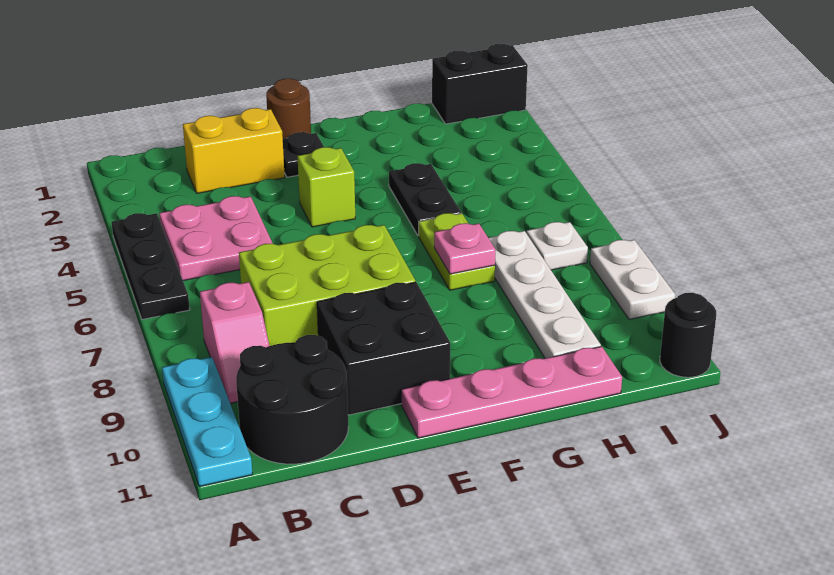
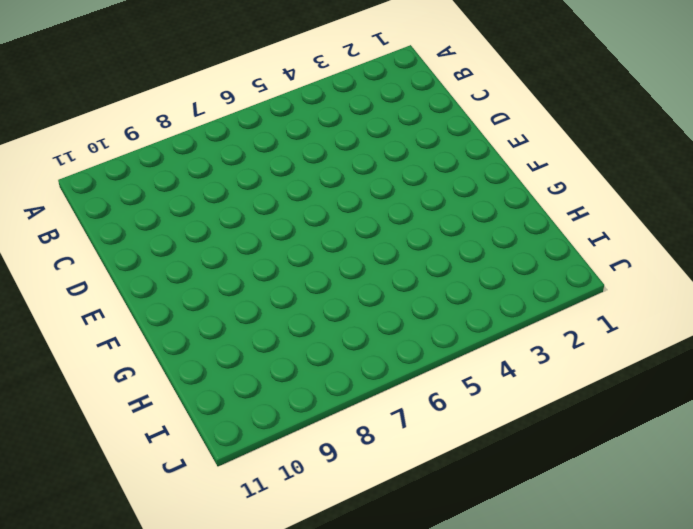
none -> black 1x3 plate [112,213,190,319]
none -> cyan 1x3 plate [162,357,252,486]
none -> pink 2x2 plate [159,196,273,281]

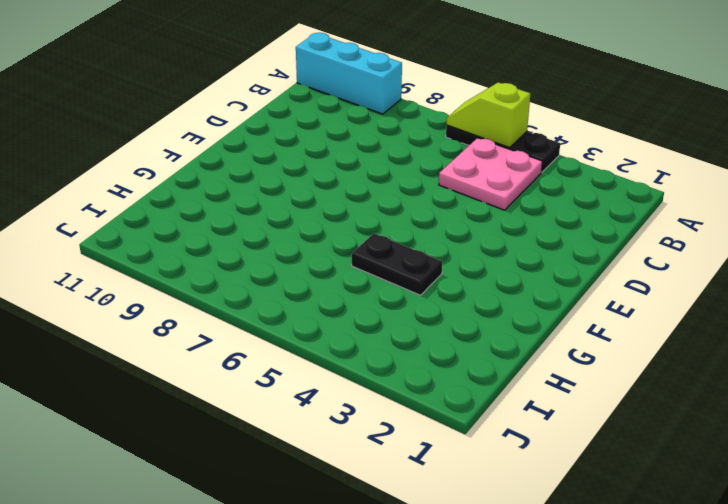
lime 1x2 slope [446,82,530,148] -> none
cyan 1x3 brick [296,33,402,114] -> cyan 1x3 plate [162,357,252,486]
none -> pink 1x2 slope [200,282,269,403]
none -> black 2x2 round brick [236,335,348,464]
none -> yellow 1x2 brick [183,108,285,193]

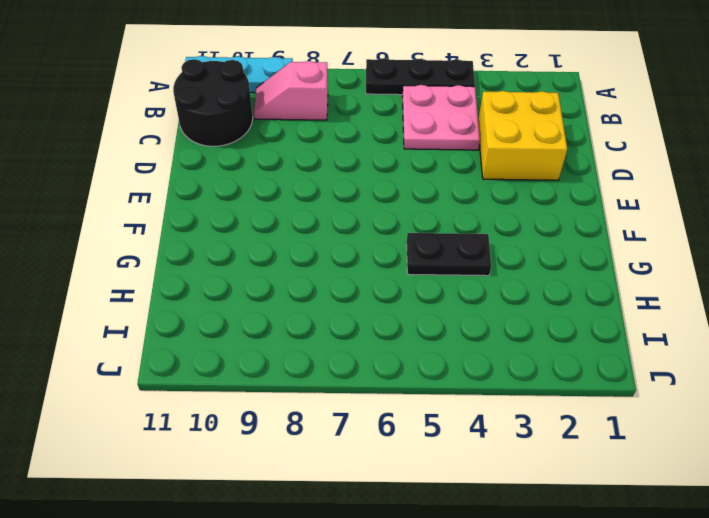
yellow 2x2 brick [478,91,567,180] -> yellow 1x2 brick [183,108,285,193]
none -> lime 2x3 brick [239,225,415,346]
none -> black 2x2 brick [317,282,450,415]
none -> brown 1x1 round brick [266,79,311,139]

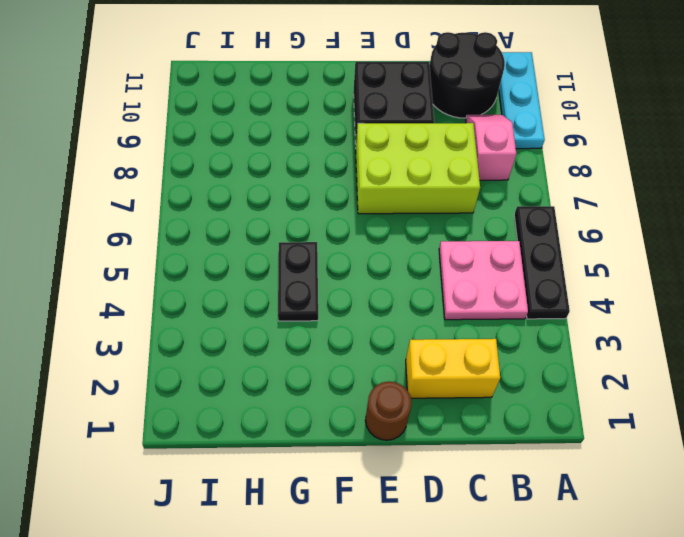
none -> black 1x1 plate [283,132,324,177]
none -> lime 1x1 brick [297,147,355,227]
none -> pink 1x4 plate [401,346,622,438]

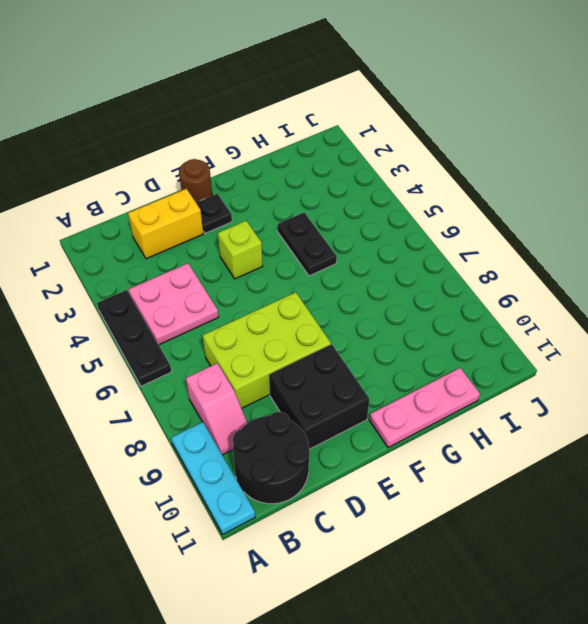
pink 1x3 plate [369,368,480,448] -> pink 1x4 plate [401,346,622,438]
none -> lime 1x2 plate [419,213,495,290]
none -> white 1x4 plate [489,231,601,358]
none -> black 1x2 brick [432,44,528,124]

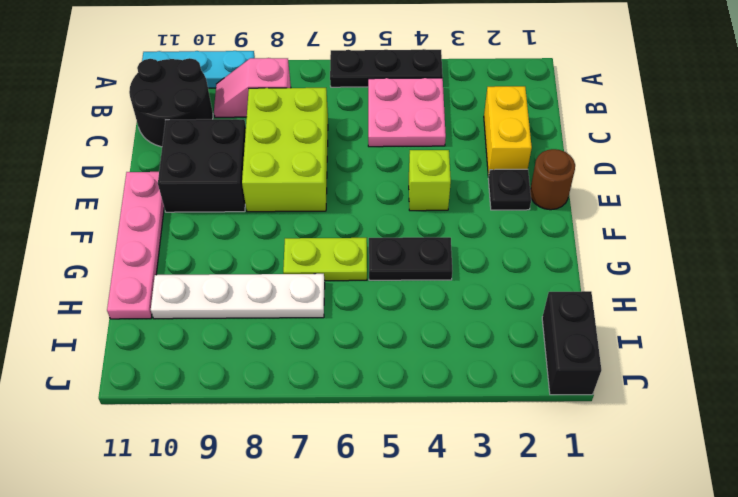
none -> white 1x1 plate [527,222,588,270]
none -> white 1x2 plate [590,240,675,319]
none -> black 1x1 round brick [660,293,716,377]

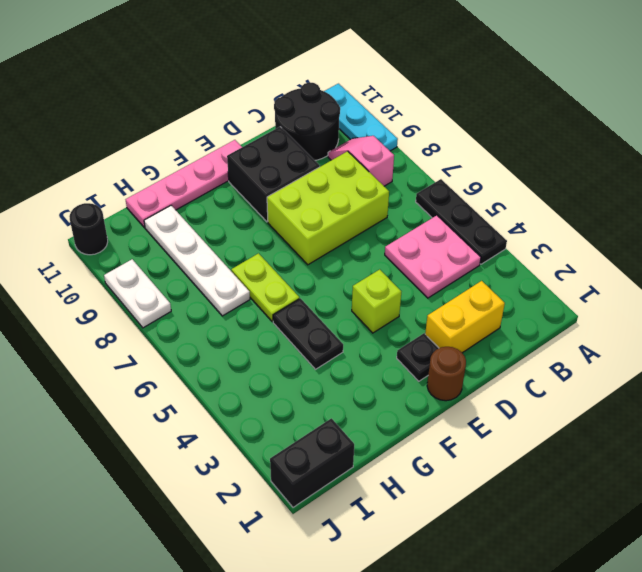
none -> white 1x1 plate [527,222,588,270]
none -> pink 1x1 plate [434,223,496,274]

